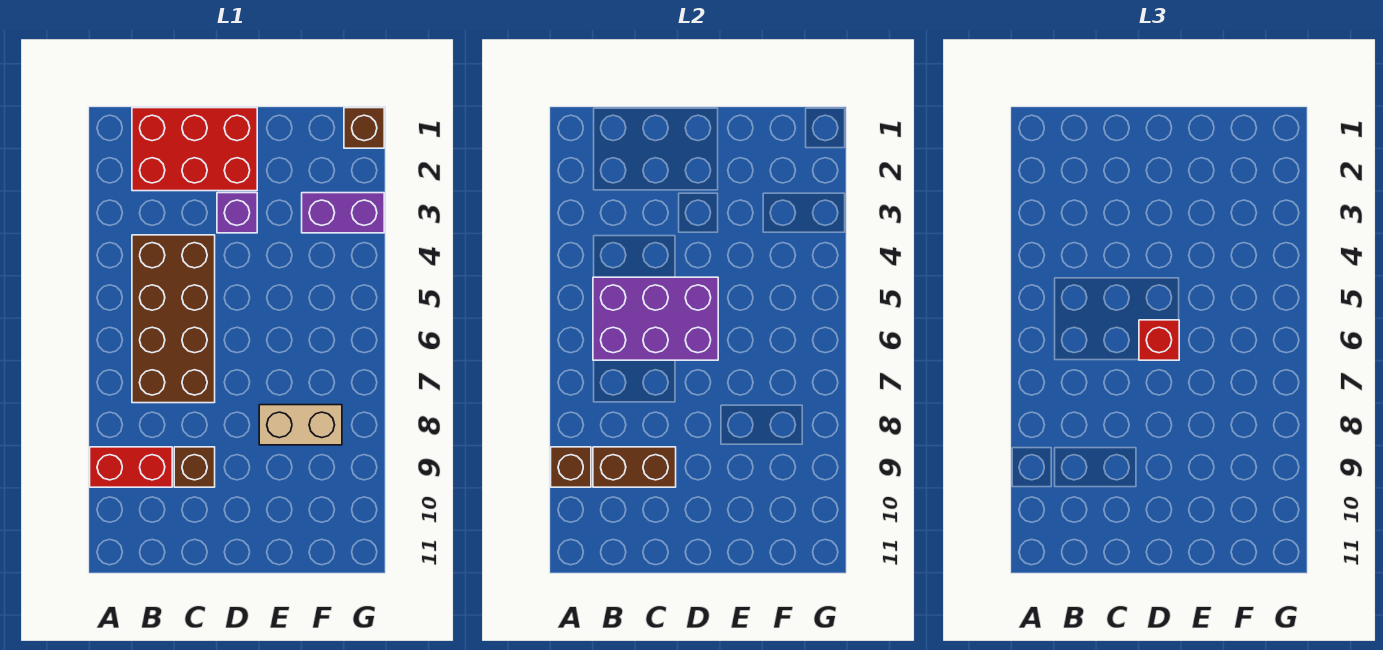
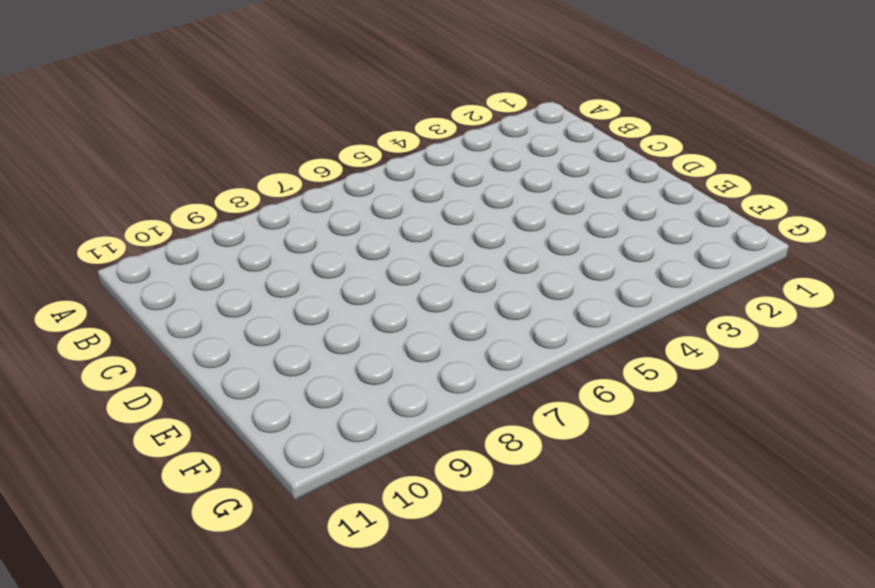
none -> red 1x2 brick [90,447,172,487]
none -> red 2x3 brick [132,108,257,191]
none -> brown 2x4 brick [132,235,215,403]

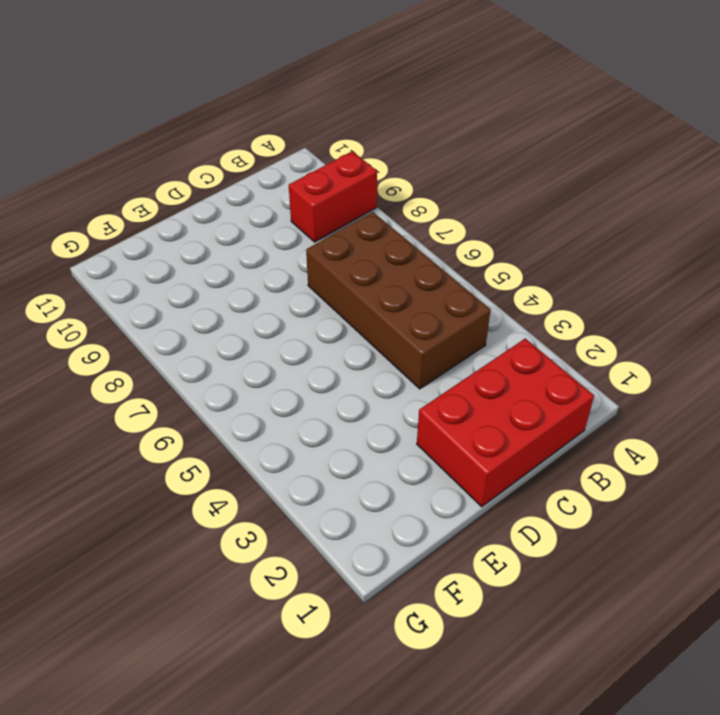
none -> brown 1x1 brick [174,447,215,487]
none -> purple 1x1 brick [217,193,257,233]
none -> tan 1x2 brick [259,405,342,445]

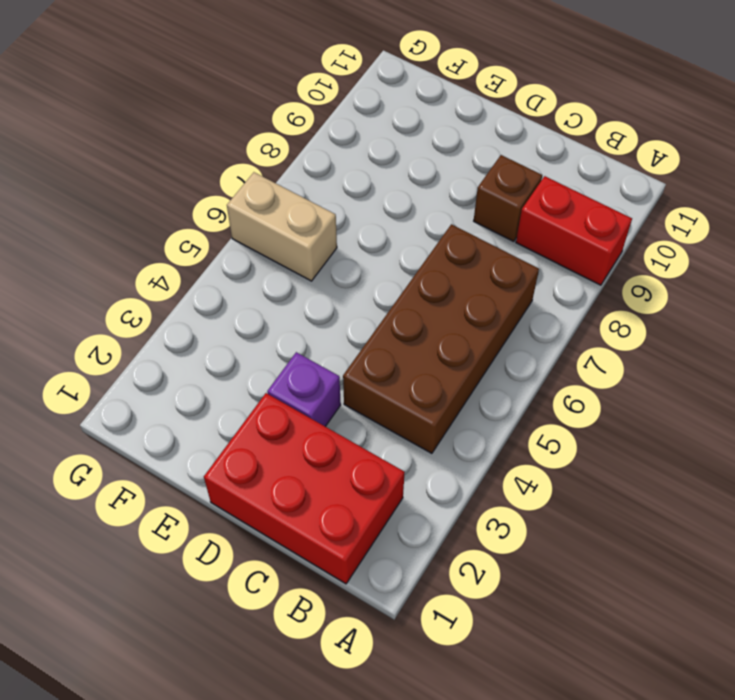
tan 1x2 brick [227,172,337,281] -> tan 1x2 brick moved to [259,405,342,445]
none -> purple 1x2 brick [302,193,384,233]
none -> brown 1x1 brick [344,108,384,148]
none -> brown 1x1 brick [551,447,591,487]

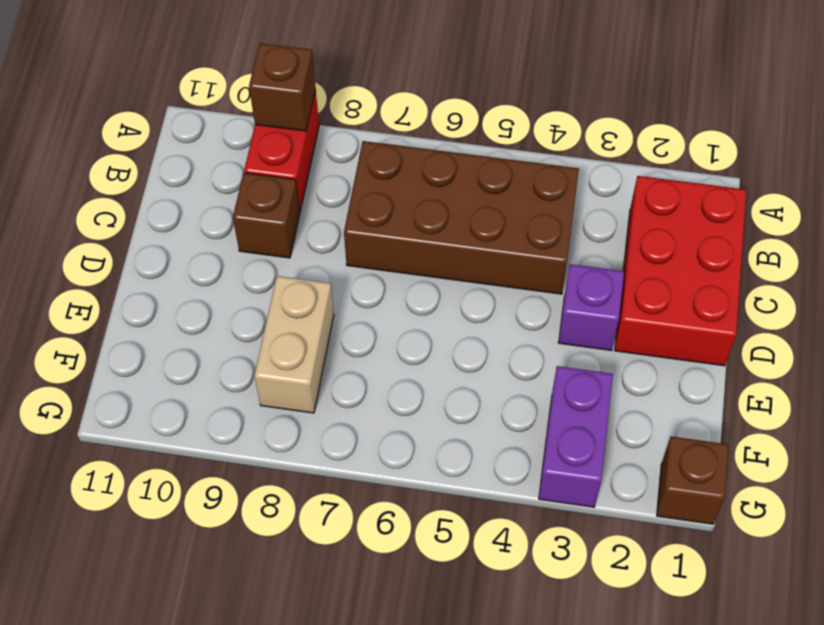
none -> purple 2x3 brick [593,277,718,360]
none -> brown 1x2 brick [593,447,676,487]
none -> red 1x1 brick [1139,320,1179,360]

